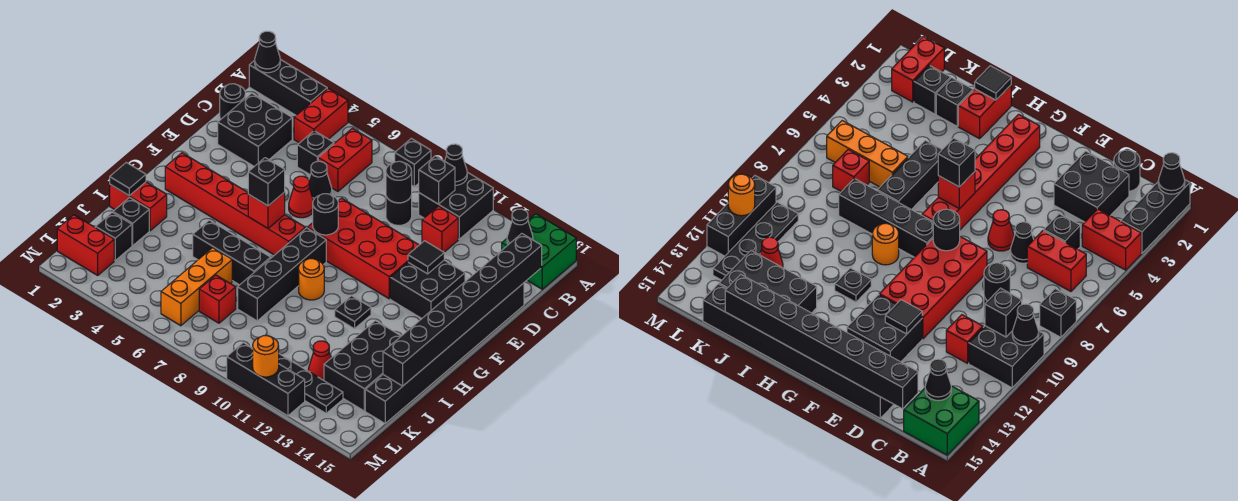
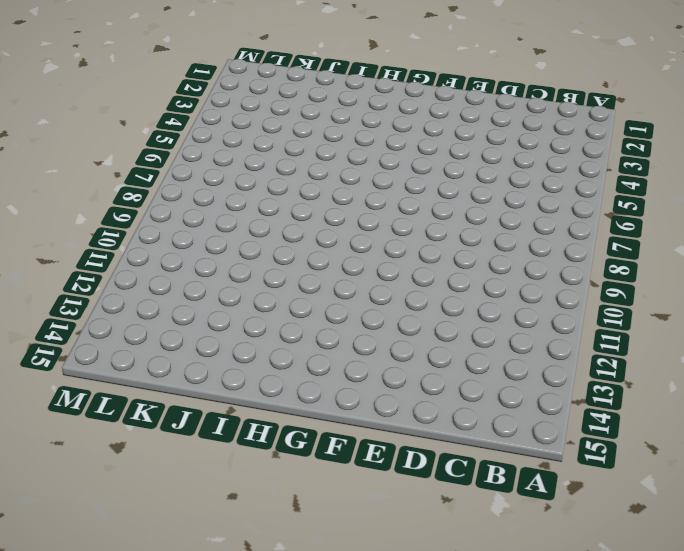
none -> black 1x3 brick [249,59,327,115]
none -> red 1x2 brick [294,88,348,143]
none -> black 1x1 brick [395,139,431,187]
none -> black 2x2 brick [419,172,493,239]

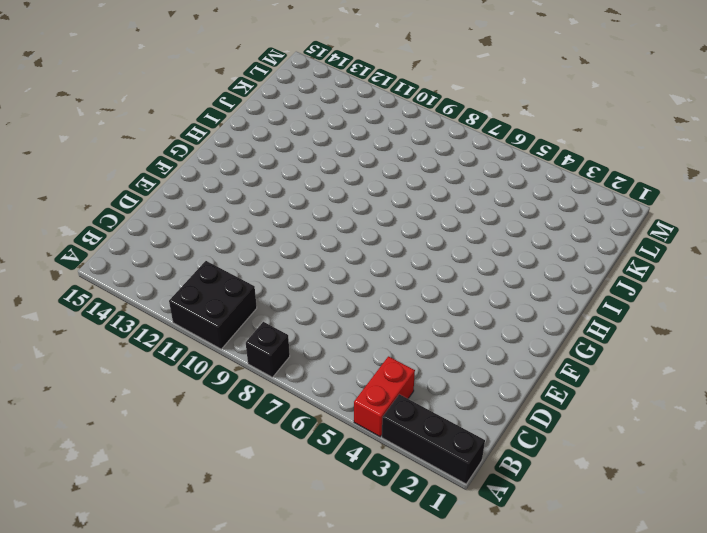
none -> green 2x2 brick [502,214,576,289]
none -> red 1x2 brick [318,128,372,191]
none -> black 1x1 round brick [220,84,245,119]
none -> black 2x2 brick [218,93,292,166]

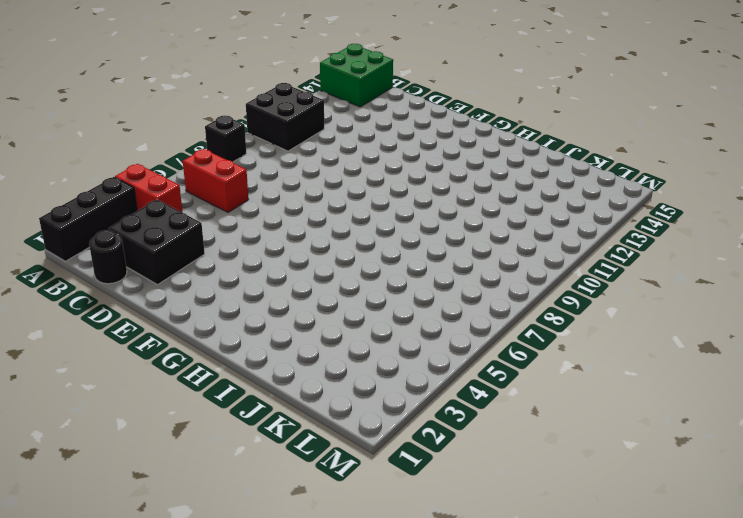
none -> black 1x1 brick [297,131,334,175]
none -> black 1x1 round brick [386,195,412,225]
none -> red 1x1 brick [422,206,458,252]
none -> black 1x1 cone [309,161,332,200]

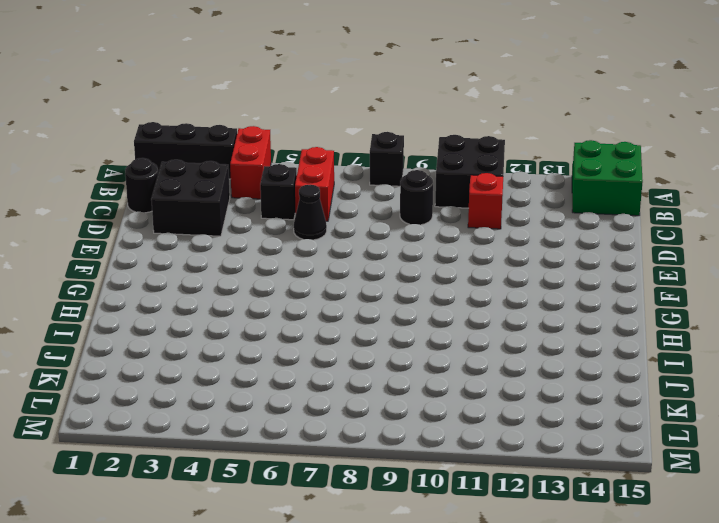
none -> black 1x8 brick [365,283,524,423]
none -> red 1x1 cone [289,176,313,218]
none -> red 2x4 brick [307,198,419,299]
none -> black 2x2 brick [390,260,465,318]

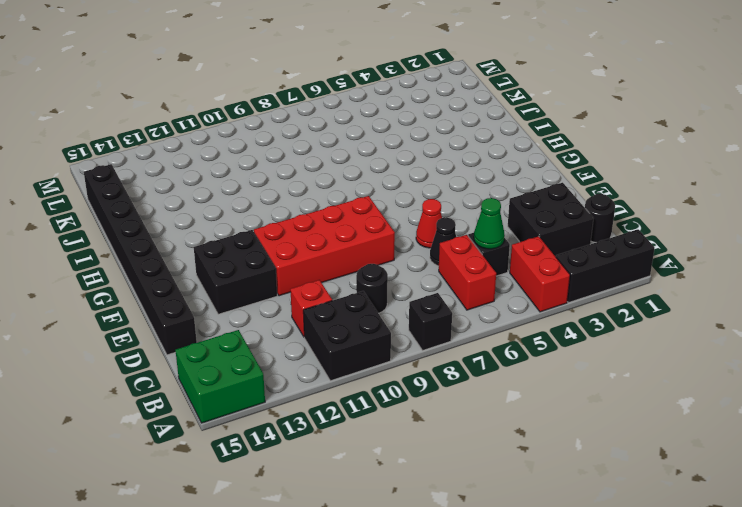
green 1x1 cone [474,198,505,249] -> none
none -> red 1x6 brick [165,153,306,255]
none -> black 1x4 brick [238,228,326,321]
none -> orange 1x1 round brick [299,259,324,300]
none -> black 1x1 plate [335,296,371,329]

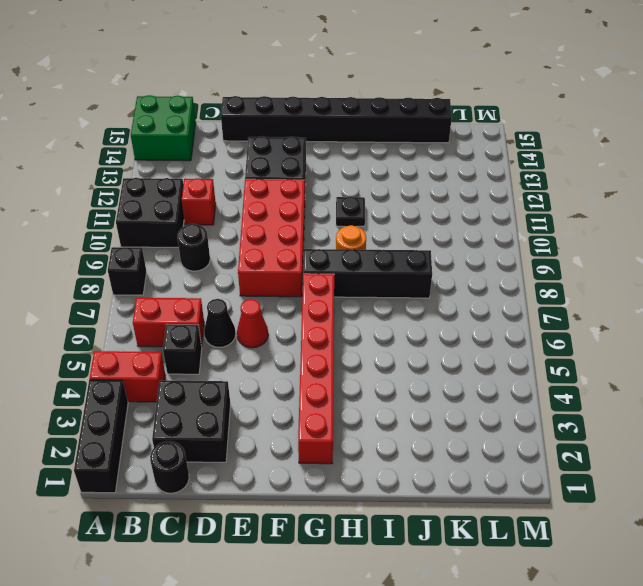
none -> red 1x2 brick [110,182,167,231]
none -> black 1x3 brick [193,220,271,285]
none -> black 2x3 brick [324,321,401,411]
none -> black 1x1 brick [113,198,149,246]

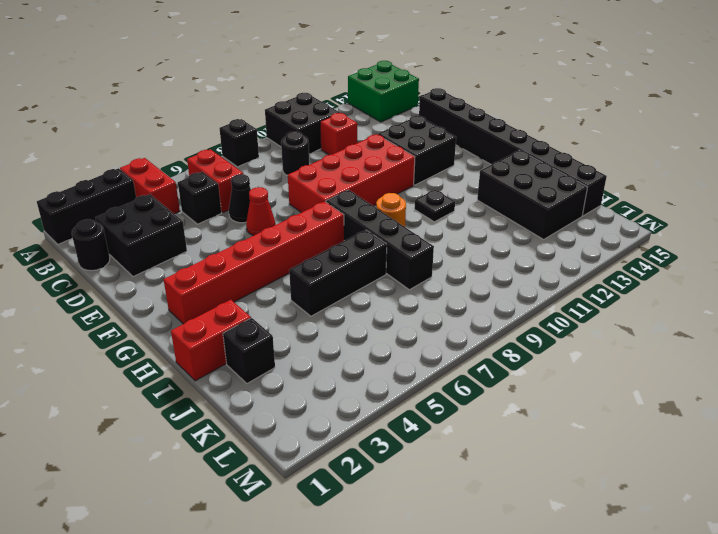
none -> orange 1x3 brick [161,248,232,326]
none -> black 1x1 brick [95,213,132,260]
none -> red 1x1 brick [199,275,236,323]
none -> red 1x1 cone [308,341,331,380]

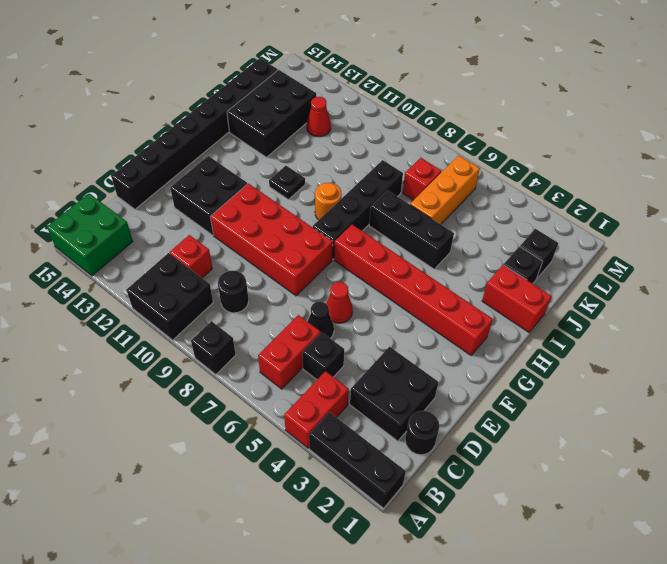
none -> red 1x2 brick [57,215,114,275]
none -> black 1x4 plate [279,354,343,413]
none -> black 1x3 brick [227,343,305,416]
none -> black 1x1 cone [255,31,280,73]

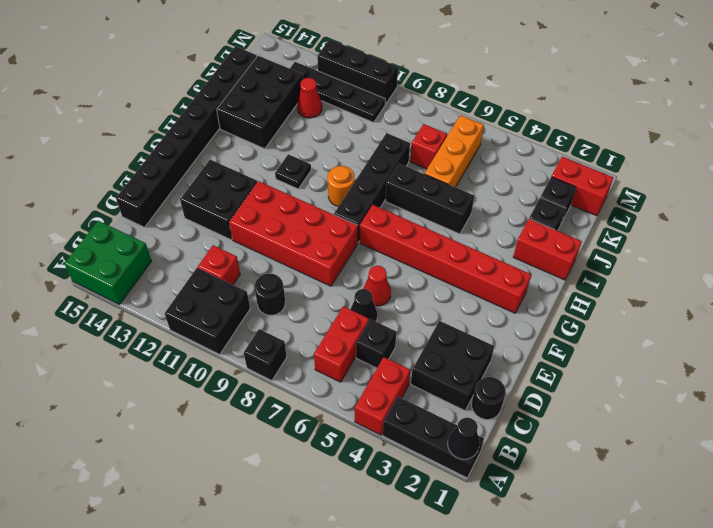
none -> black 1x1 cone [445,144,467,185]
none -> black 1x1 brick [419,156,455,204]
none -> black 1x1 cone [507,209,533,245]
none -> black 1x1 round brick [386,161,412,203]

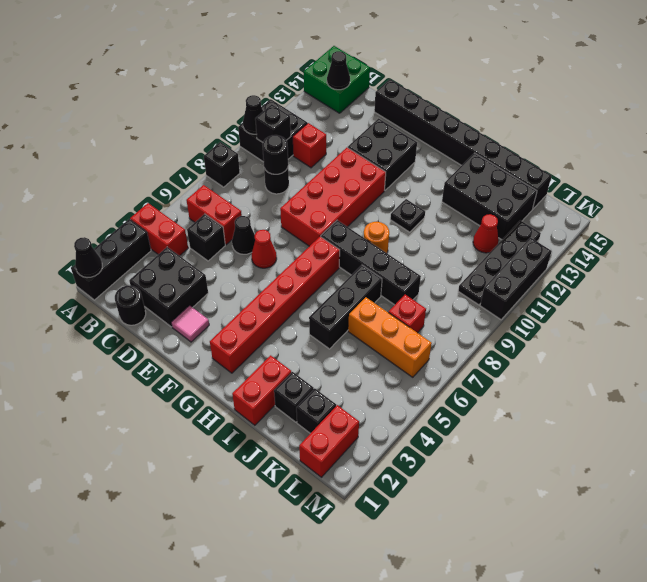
pink 1x1 tile [171,306,209,342] -> none
none -> black 1x8 brick [383,234,542,386]
none -> black 1x1 tile [408,241,444,274]
none -> black 1x1 round brick [313,194,338,235]
none -> red 1x1 brick [248,192,285,228]

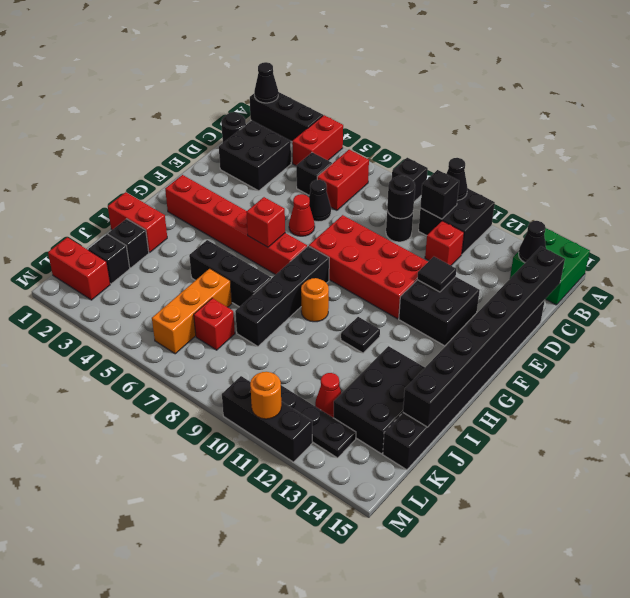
none -> black 1x1 round brick [313,194,338,235]
none -> black 1x1 tile [110,163,146,195]
none -> black 1x1 brick [248,158,285,206]

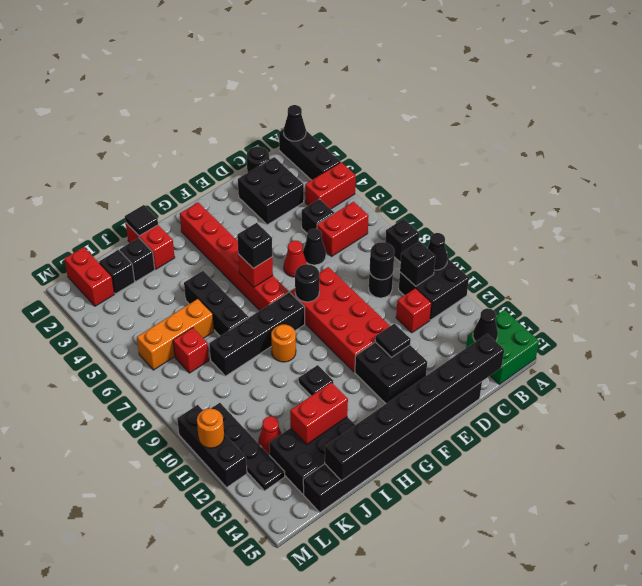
red 1x2 brick [290,382,348,444] -> none

